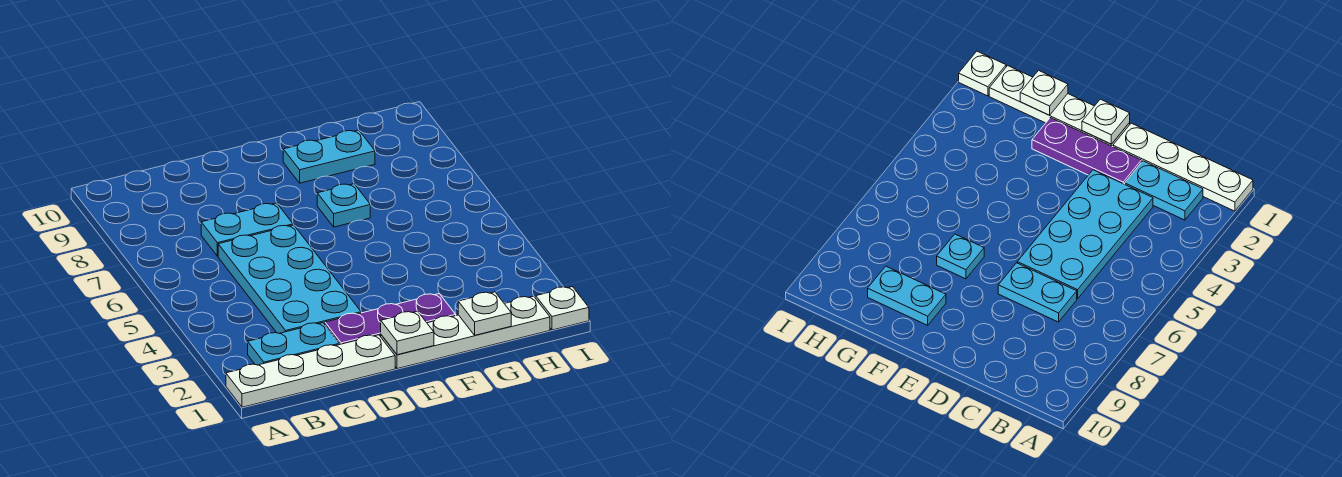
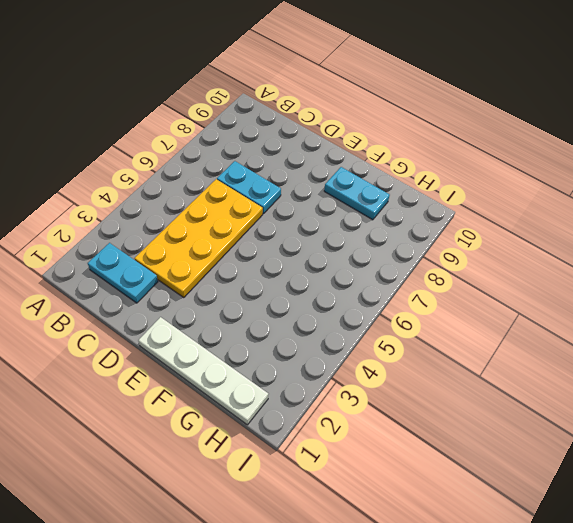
yellow 2x4 plate [135,179,263,298] -> cyan 2x4 plate [218,225,361,333]
none -> white 1x4 plate [226,335,395,407]
none -> purple 1x3 plate [325,294,456,345]

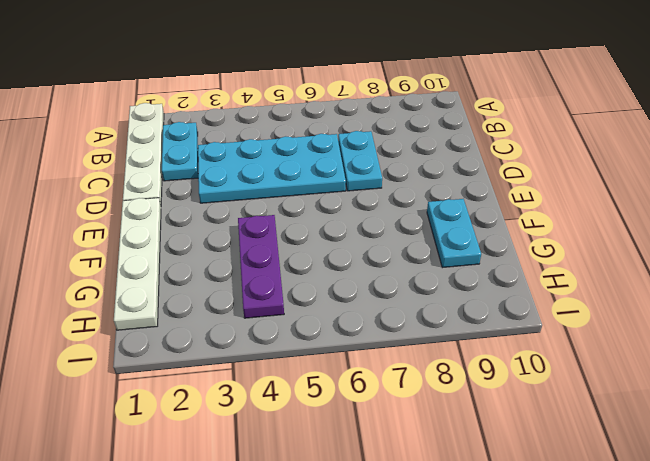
purple 1x3 plate [238,215,284,318] -> purple 1x3 plate moved to [325,294,456,345]
none -> cyan 1x1 plate [317,184,370,227]
none -> white 1x1 plate [536,287,589,330]

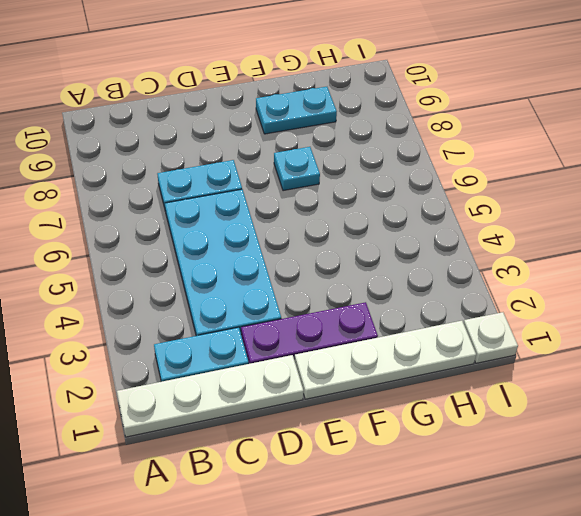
none -> white 1x1 plate [381,311,434,355]
none -> white 1x1 plate [458,292,511,335]

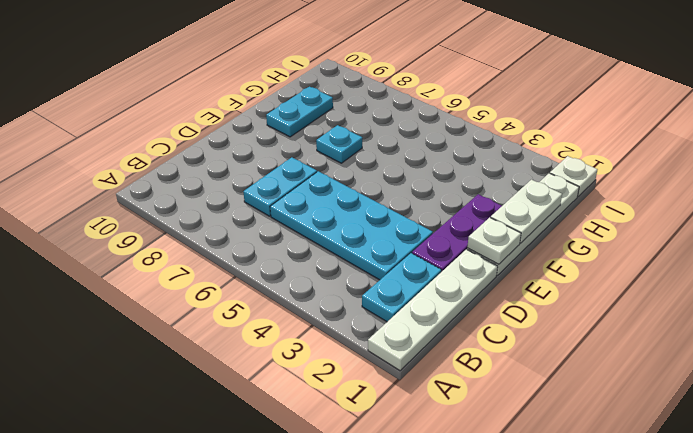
white 1x2 plate [491,180,562,243] -> white 1x1 plate [458,292,511,335]

